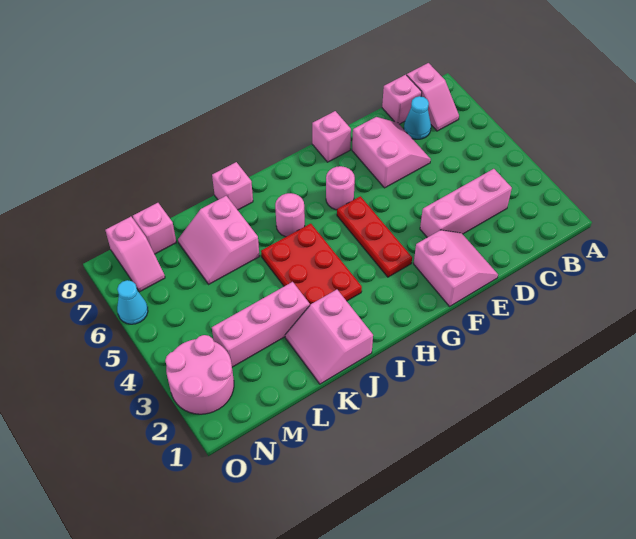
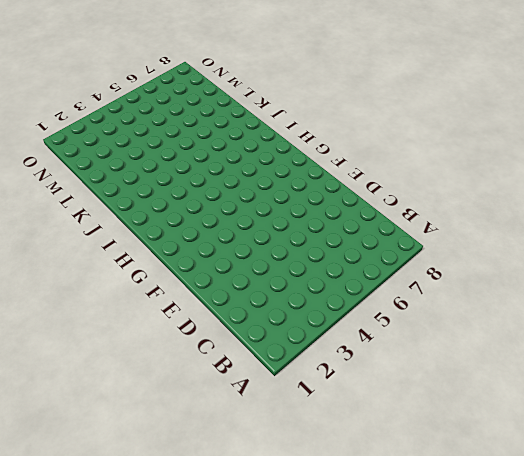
none -> pink 1x2 slope [407,63,459,131]
none -> pink 1x3 brick [420,169,512,237]
none -> cyan 1x1 cone [404,96,431,139]

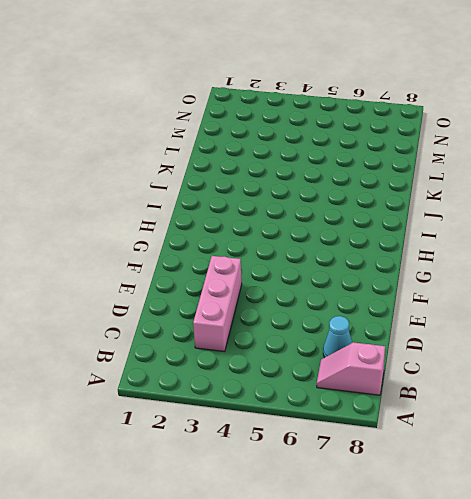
none -> pink 1x1 brick [382,75,422,124]
none -> pink 2x2 slope [352,117,431,188]
none -> pink 2x2 slope [414,230,498,306]

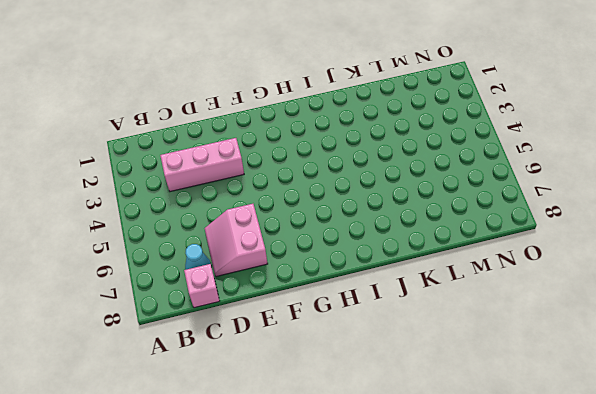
none -> pink 1x2 slope [407,63,459,131]
none -> pink 2x2 slope [414,230,498,306]
none -> pink 1x1 brick [312,111,351,162]

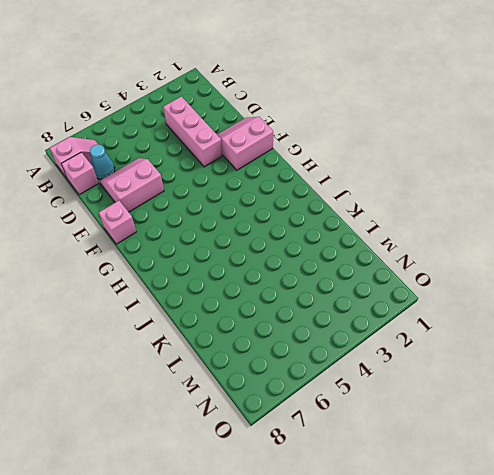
none -> red 1x3 plate [337,196,412,277]
none -> pink 1x1 round brick [326,166,355,210]
none -> red 2x3 plate [261,224,362,305]

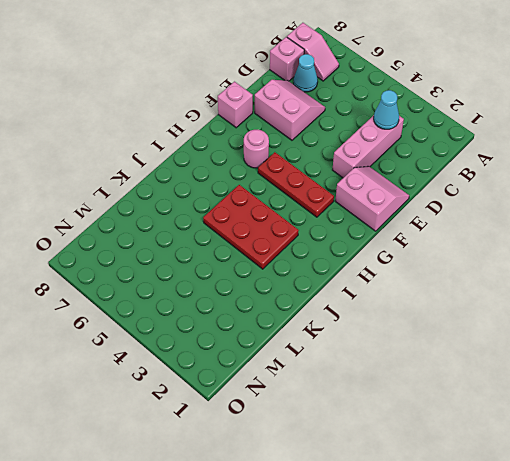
cyan 1x1 cone [374,90,399,129] -> cyan 1x1 cone moved to [117,280,148,324]
none -> pink 1x1 round brick [275,193,305,237]
none -> pink 2x2 slope [285,290,373,384]
none -> pink 1x1 brick [212,162,253,210]

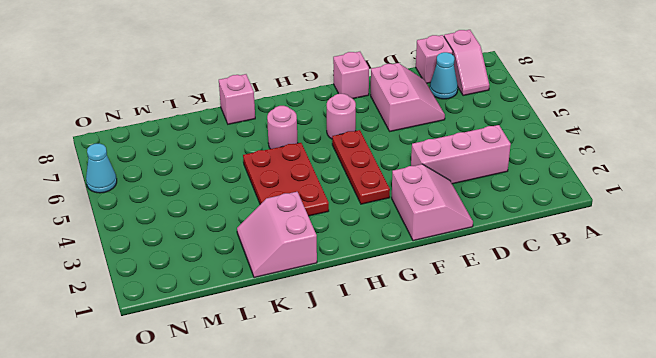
none -> pink 1x3 brick [212,282,310,367]
none -> pink 2x2 slope [178,196,260,284]
none -> pink 1x1 brick [133,203,176,254]

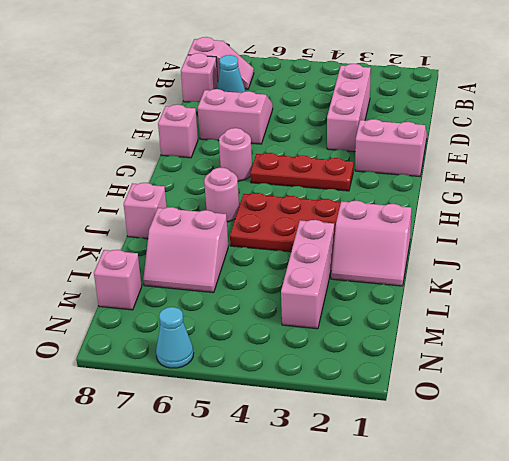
none -> pink 2x2 round brick [165,335,234,414]
none -> pink 1x2 slope [106,217,165,292]

